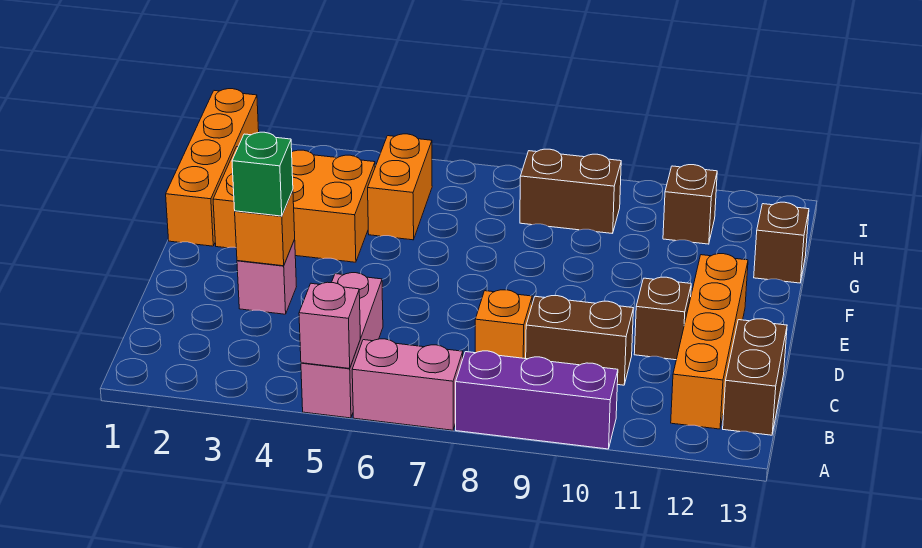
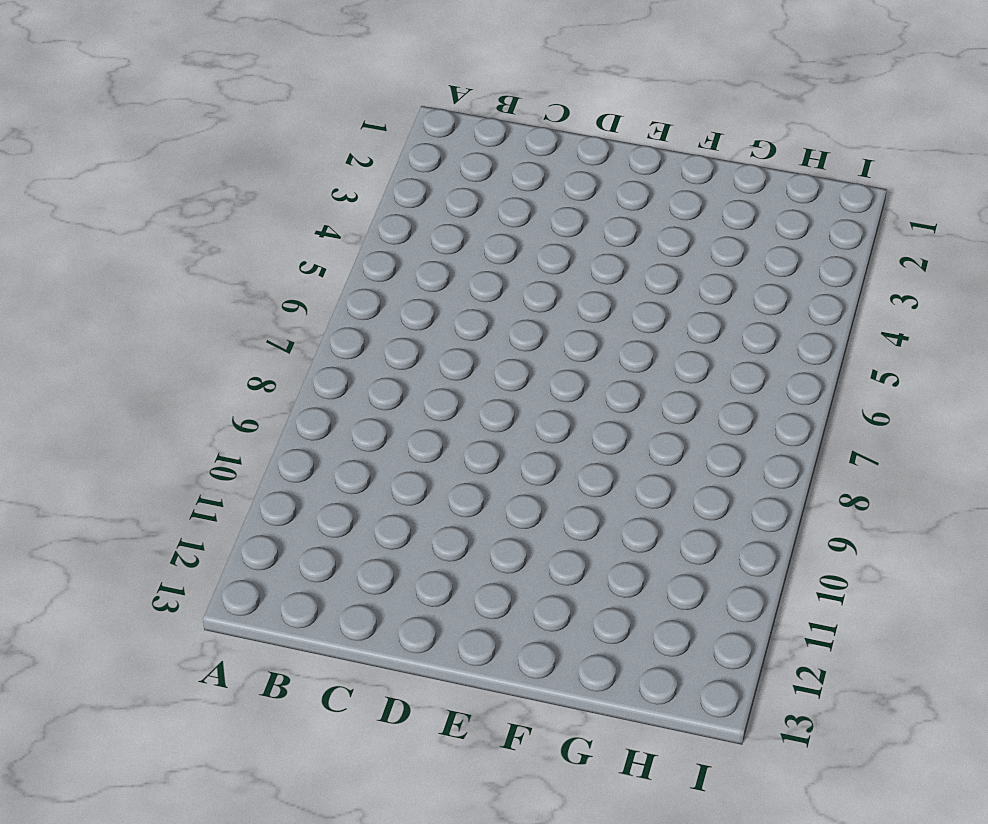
none -> pink 1x3 brick [301,273,383,418]
none -> pink 1x2 brick [352,339,463,430]
none -> purple 1x3 brick [456,351,618,449]

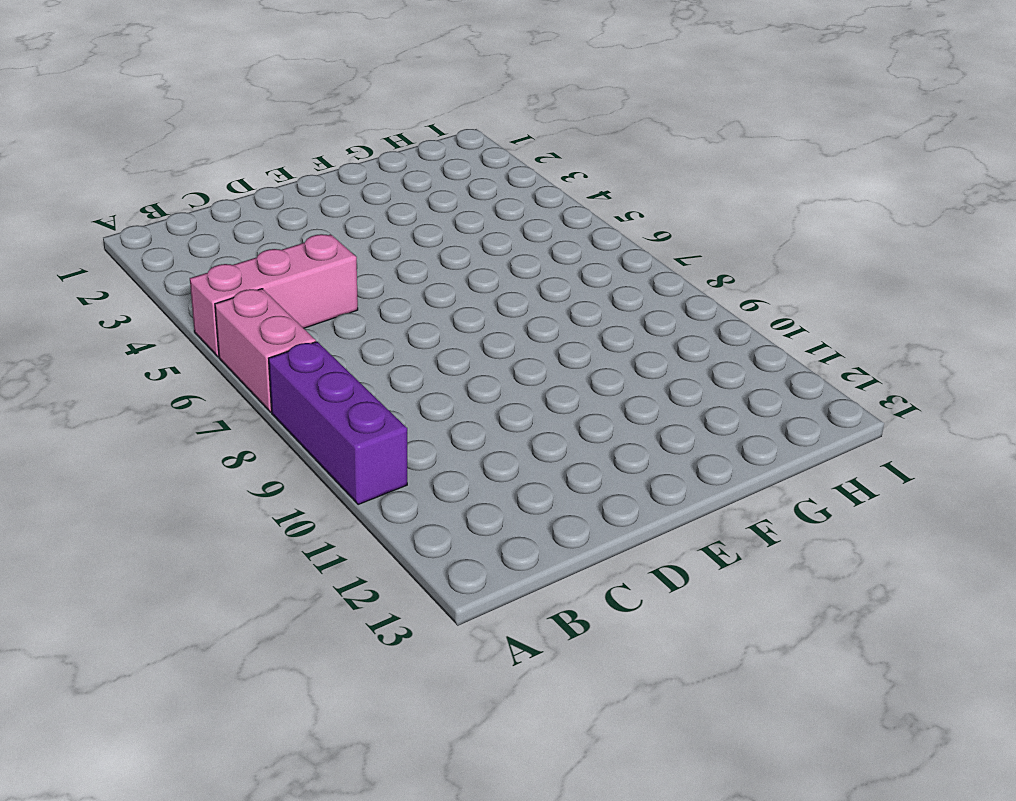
none -> orange 1x4 brick [671,254,748,429]
none -> brown 1x2 brick [723,319,787,435]
none -> orange 1x1 brick [475,290,532,359]

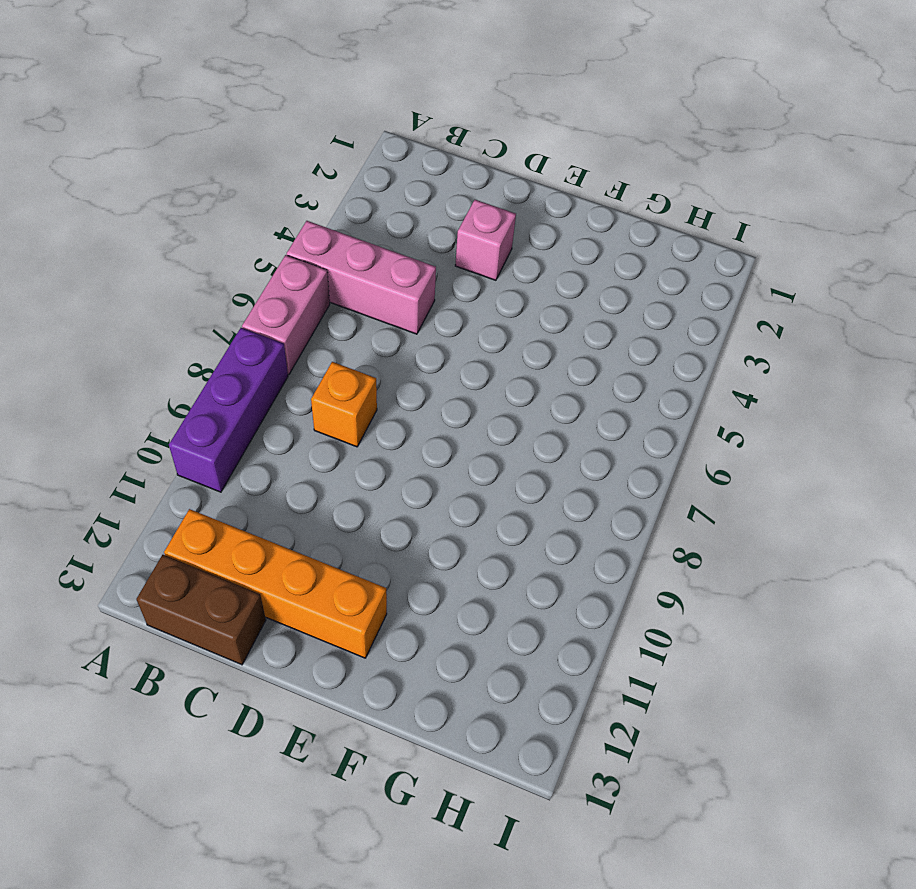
none -> brown 1x2 brick [526,296,633,385]
none -> brown 1x1 brick [634,277,691,360]
none -> orange 1x4 brick [166,89,259,246]

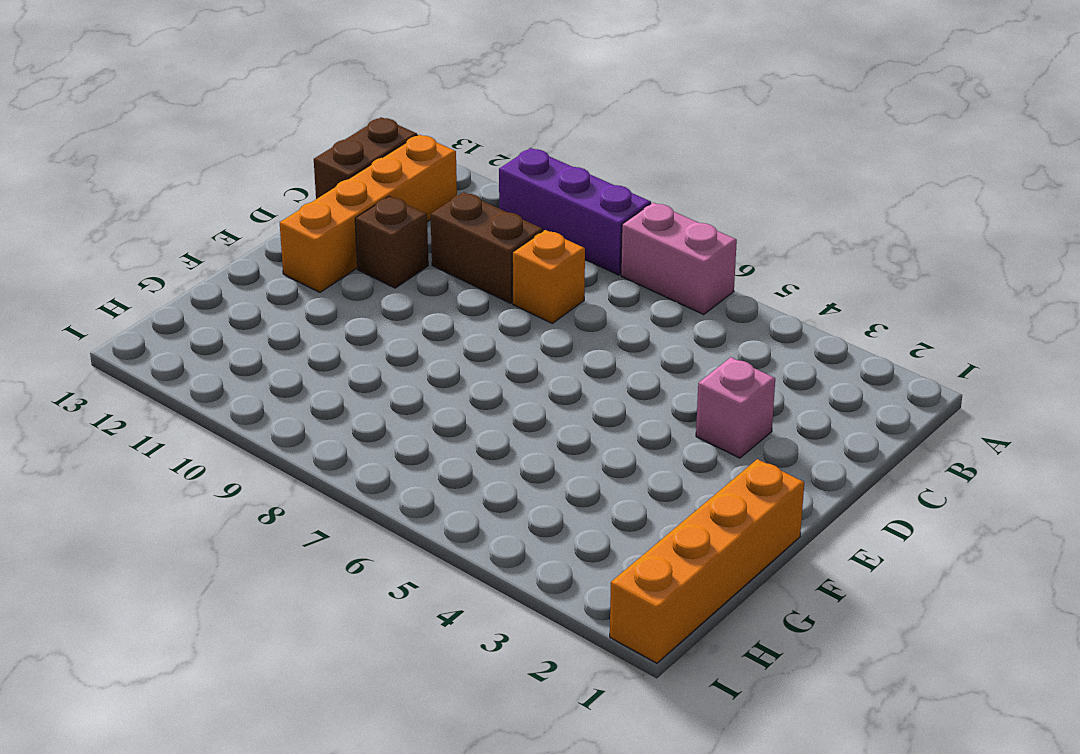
none -> pink 1x3 brick [301,273,383,418]
none -> orange 2x3 brick [213,147,375,262]
none -> orange 1x2 brick [368,134,432,240]

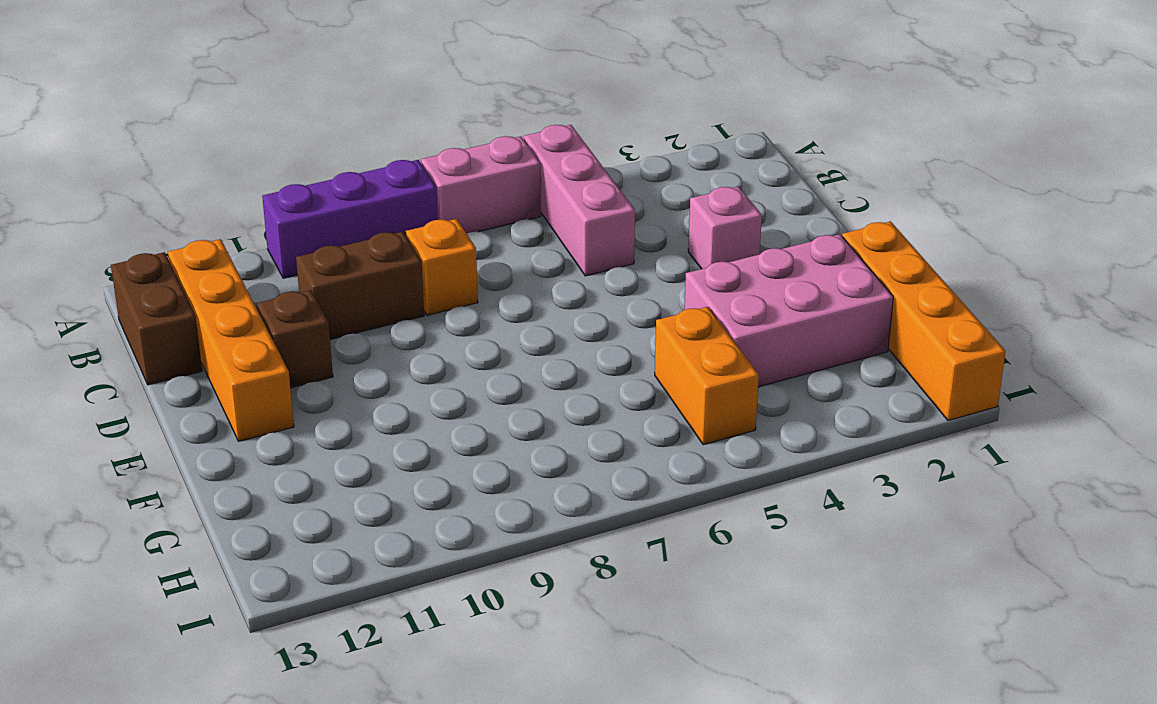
pink 2x3 brick [685,234,893,387] -> orange 2x3 brick [213,147,375,262]
none -> brown 1x1 brick [754,202,809,283]
none -> brown 1x2 brick [520,149,621,234]
none -> brown 1x1 brick [663,165,717,244]

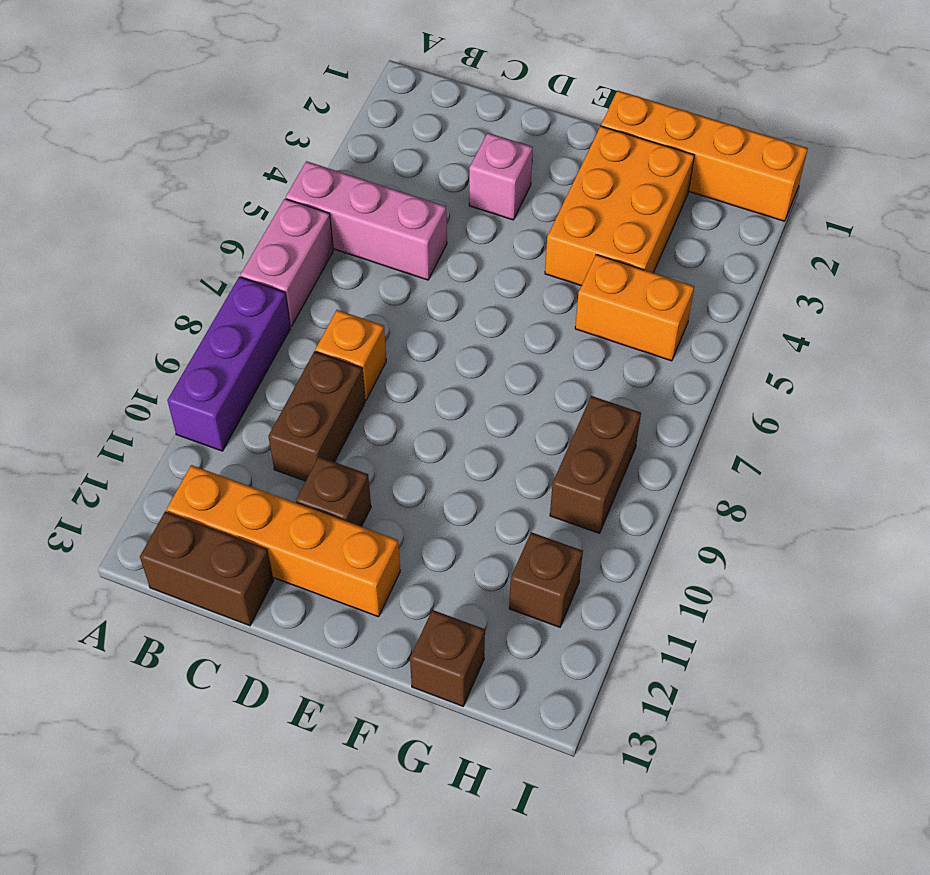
none -> pink 1x1 brick [299,282,360,369]
none -> orange 1x1 brick [235,190,295,266]
none -> green 1x1 brick [232,132,293,216]

